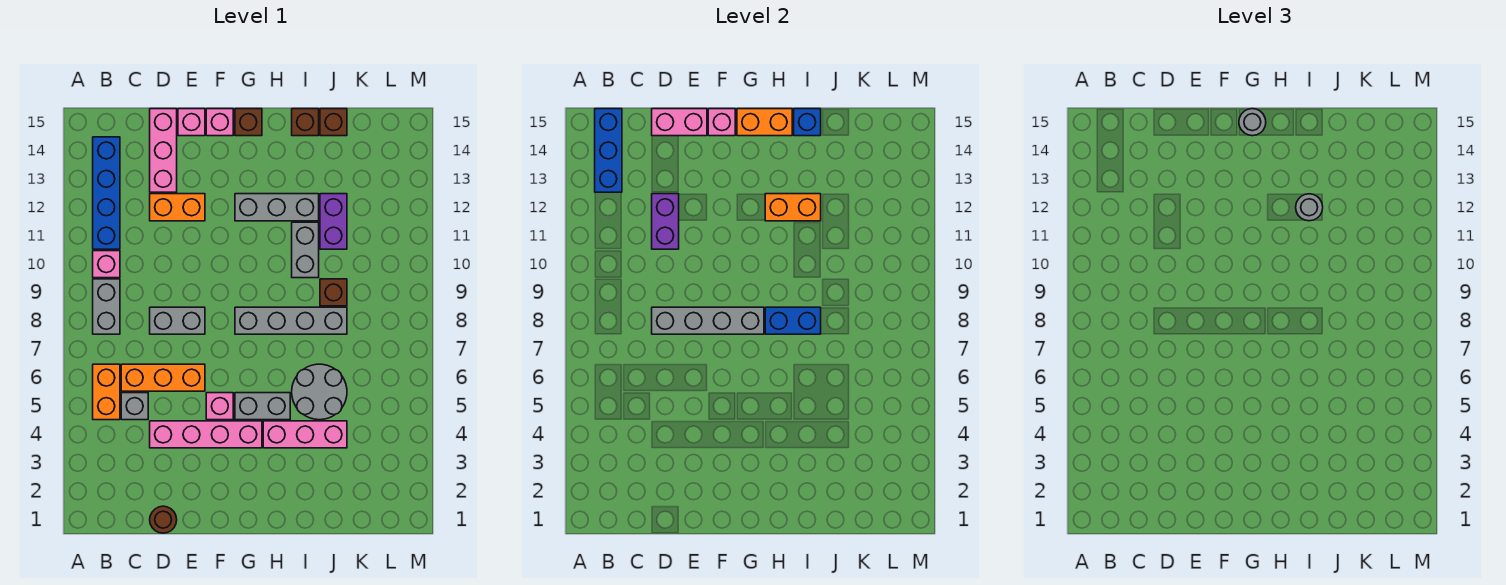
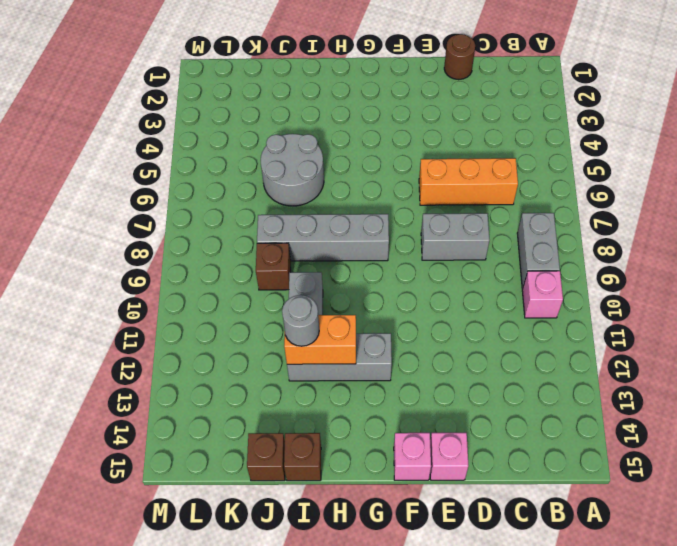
none -> orange 1x2 brick [93,364,120,420]
none -> blue 1x4 brick [93,137,120,249]
none -> grey 1x1 brick [121,393,148,420]
none -> pink 1x4 brick [150,421,262,448]

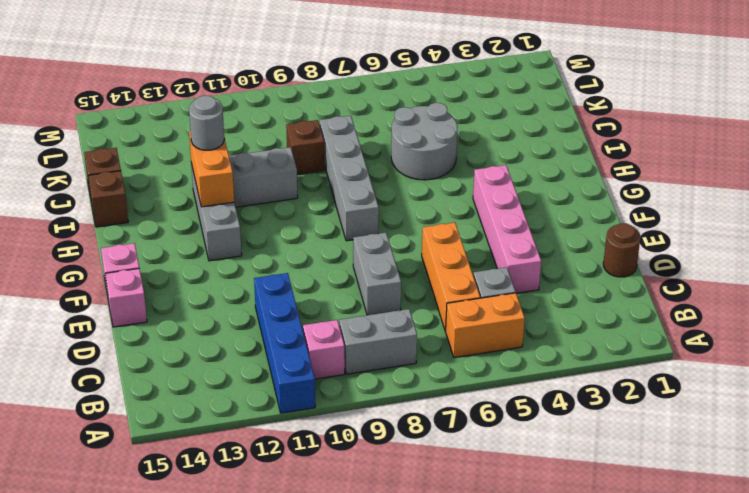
blue 1x4 brick [254,273,315,413] -> blue 1x4 brick turned to [93,137,120,249]
none -> orange 1x2 brick [150,194,205,221]
none -> pink 1x3 brick [150,109,177,192]
none -> pink 1x1 brick [206,393,233,420]
none -> grey 1x2 brick [235,393,290,420]

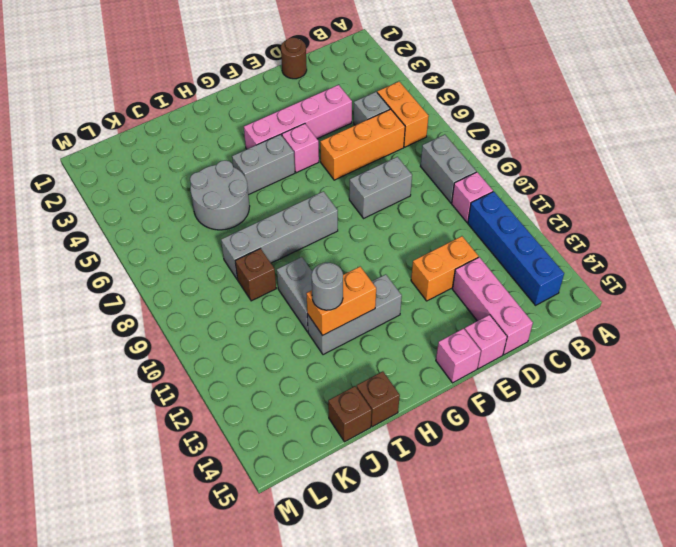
none -> brown 1x1 brick [235,109,262,136]
none -> pink 1x3 brick [263,421,347,448]
none -> purple 1x2 brick [320,194,347,249]
none -> blue 1x3 brick [595,109,622,192]

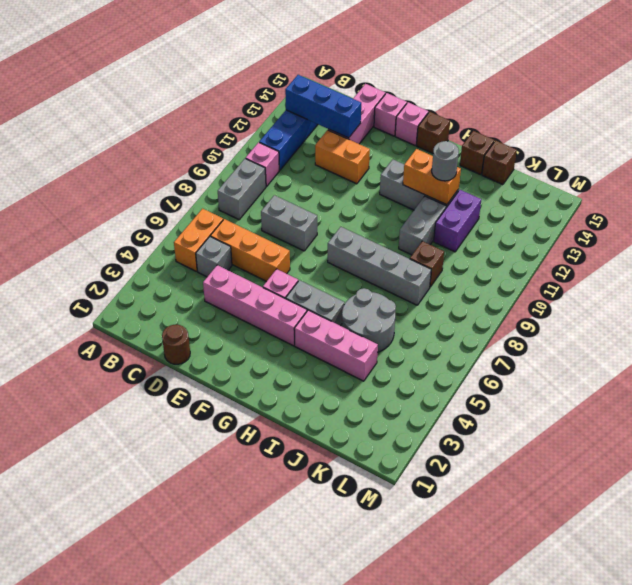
blue 1x3 brick [285,75,361,138] -> blue 1x3 brick turned to [595,109,622,192]
none -> grey 1x4 brick [652,307,764,334]
none -> purple 1x2 brick [652,194,679,249]
none -> pink 1x2 brick [652,109,707,136]
none -> pink 1x1 brick [708,109,735,136]

